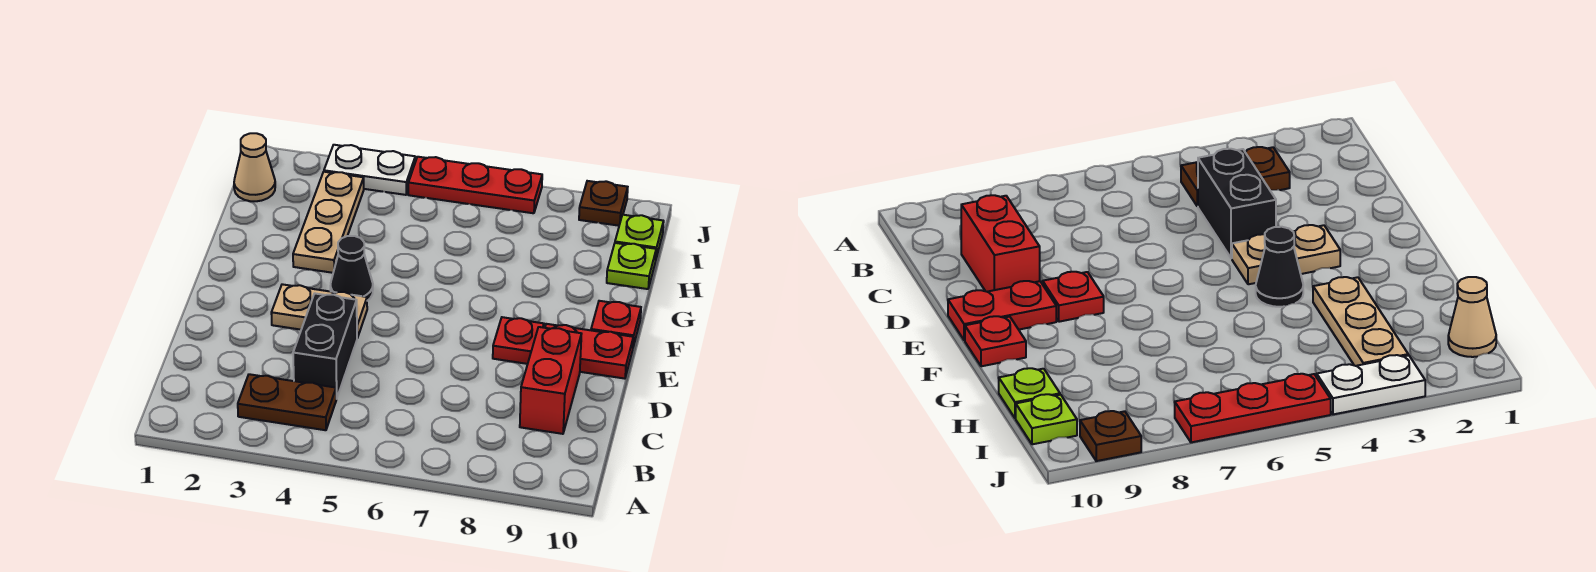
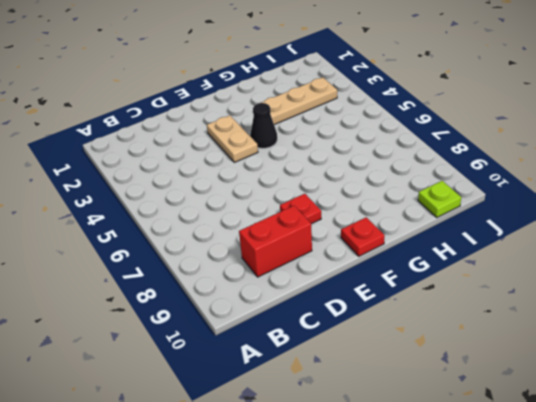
none -> brown 1x2 plate [238,374,336,430]
none -> black 1x2 brick [293,294,357,399]
none -> red 1x2 plate [545,324,633,379]

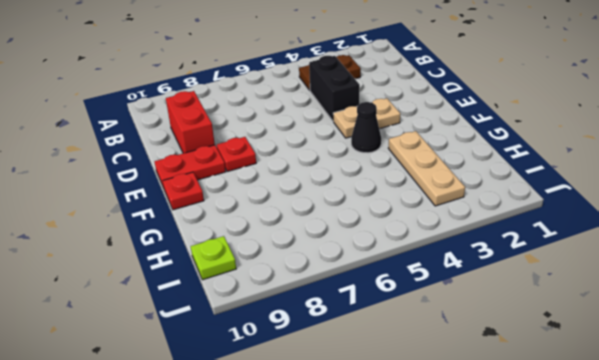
none -> lime 1x1 plate [607,243,656,289]
none -> tan 1x1 cone [234,133,275,201]
none -> white 1x2 plate [324,145,415,195]

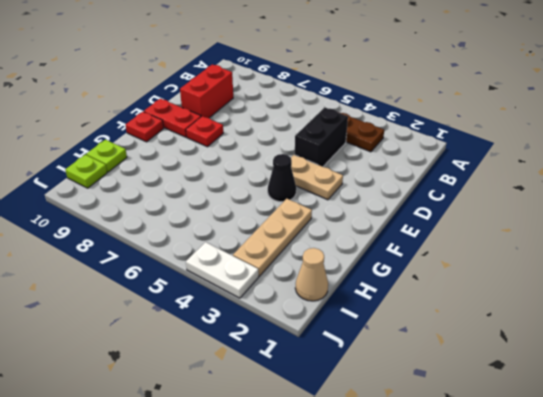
none -> red 1x3 plate [408,157,542,213]
none -> brown 1x1 plate [579,181,628,226]

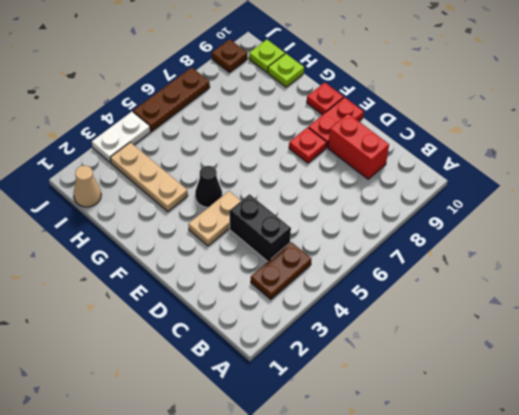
brown 1x3 plate [133,67,210,131] -> red 1x3 plate [408,157,542,213]

